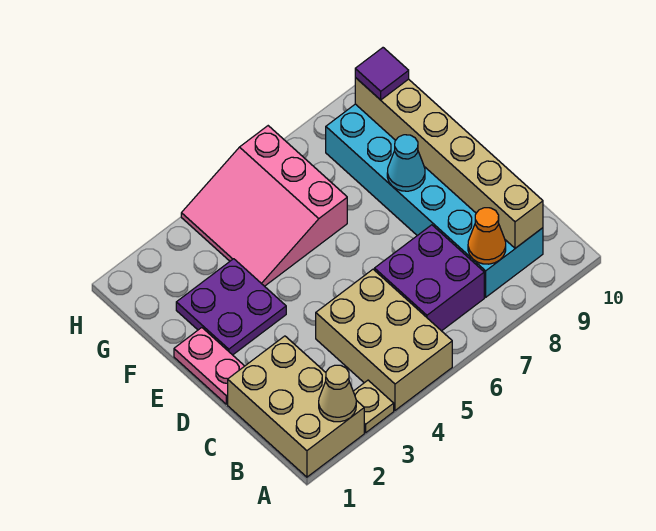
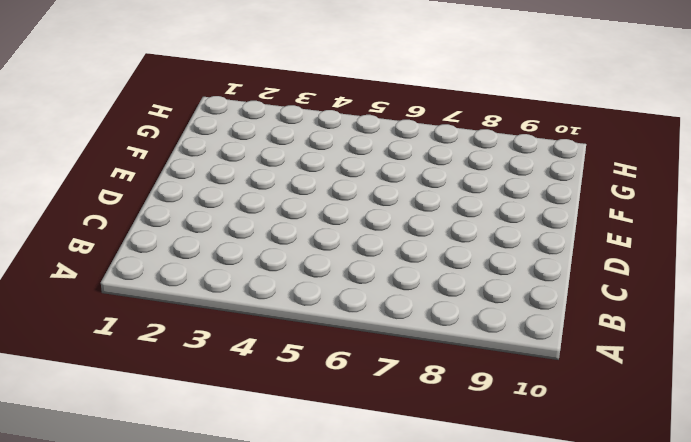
none -> tan 2x3 brick [228,336,364,477]
none -> tan 1x1 plate [353,380,394,433]
none -> tan 2x3 brick [316,269,452,410]

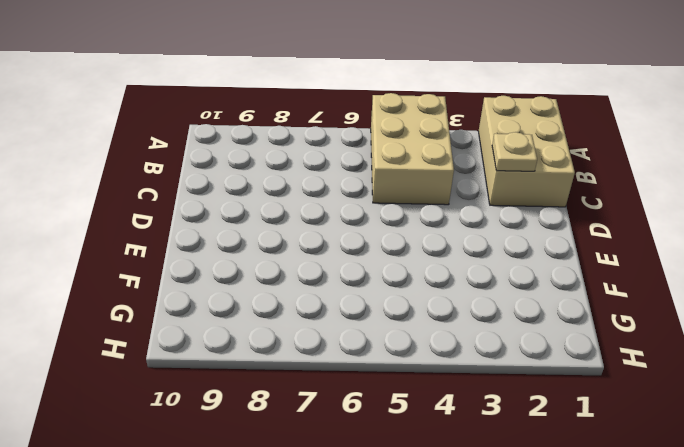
tan 1x1 plate [492,132,537,171] -> tan 1x1 plate moved to [353,380,394,433]
none -> purple 2x2 brick [375,225,484,331]
none -> cyan 2x6 brick [326,104,543,297]
none -> pink 1x2 plate [174,328,244,404]

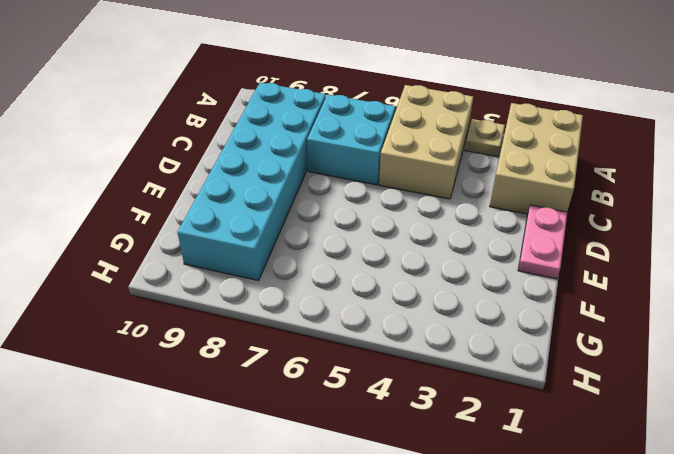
cyan 2x2 brick [307,94,395,185] -> purple 2x2 brick [375,225,484,331]
none -> purple 2x2 plate [176,259,286,355]
none -> pink 3x3 slope [181,126,347,286]
none -> tan 1x1 cone [319,365,356,422]

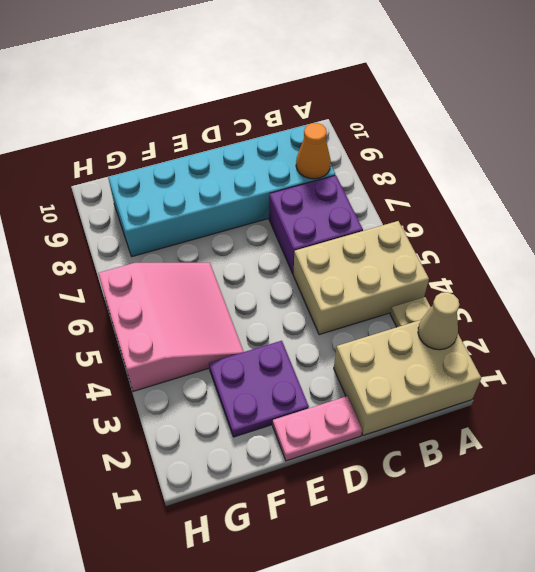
pink 3x3 slope [98,263,244,391] -> pink 3x3 slope turned to [181,126,347,286]
none -> tan 1x6 brick [355,78,543,248]
none -> cyan 1x1 cone [387,135,425,191]
none -> purple 1x1 tile [355,48,409,100]

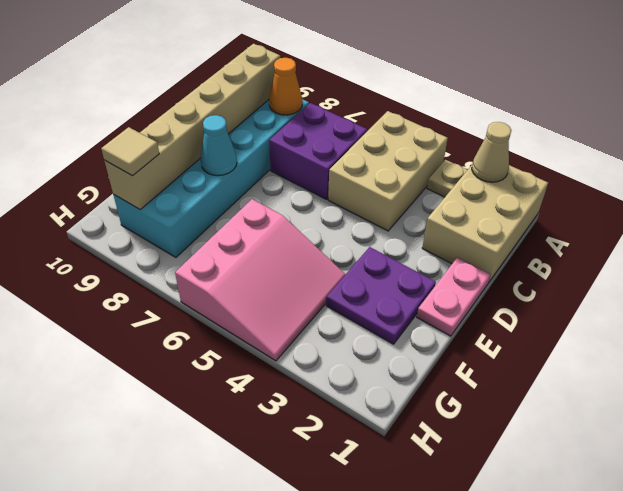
tan 1x1 tile [101,127,159,176] -> purple 1x1 tile [355,48,409,100]

